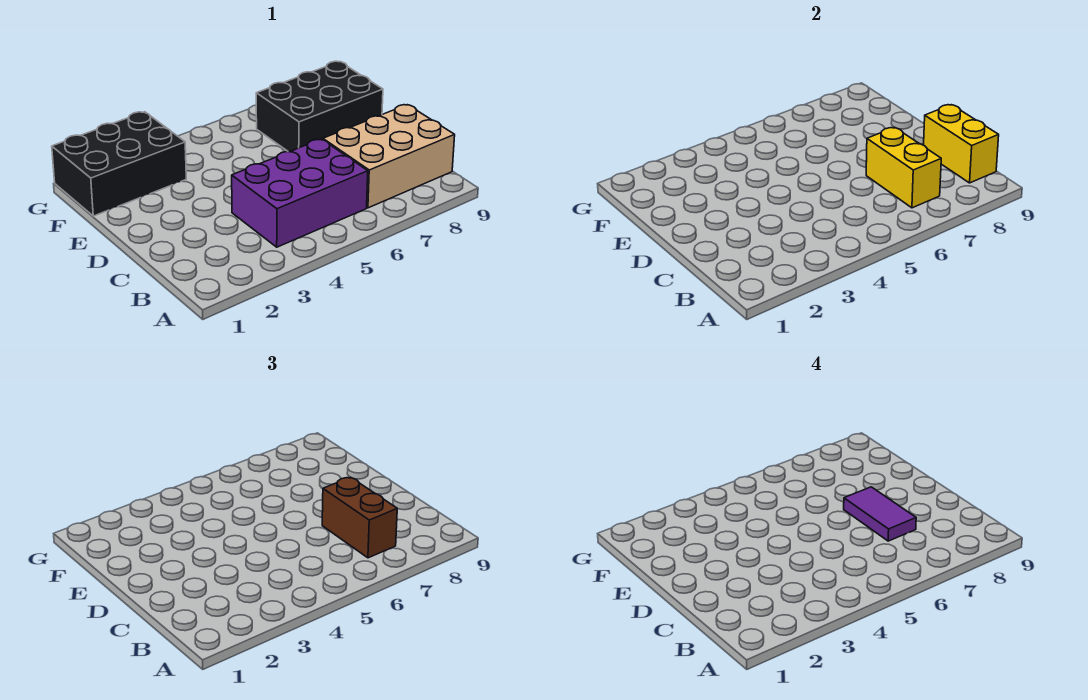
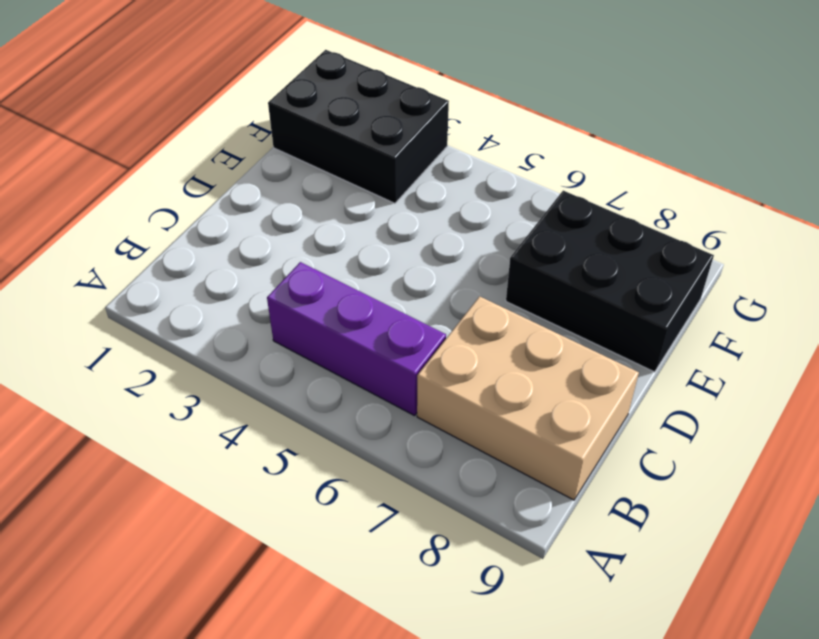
purple 1x3 brick [267,262,446,416] -> purple 2x3 brick [232,139,368,247]
none -> yellow 1x2 brick [866,127,941,208]
none -> yellow 1x2 brick [924,105,999,183]

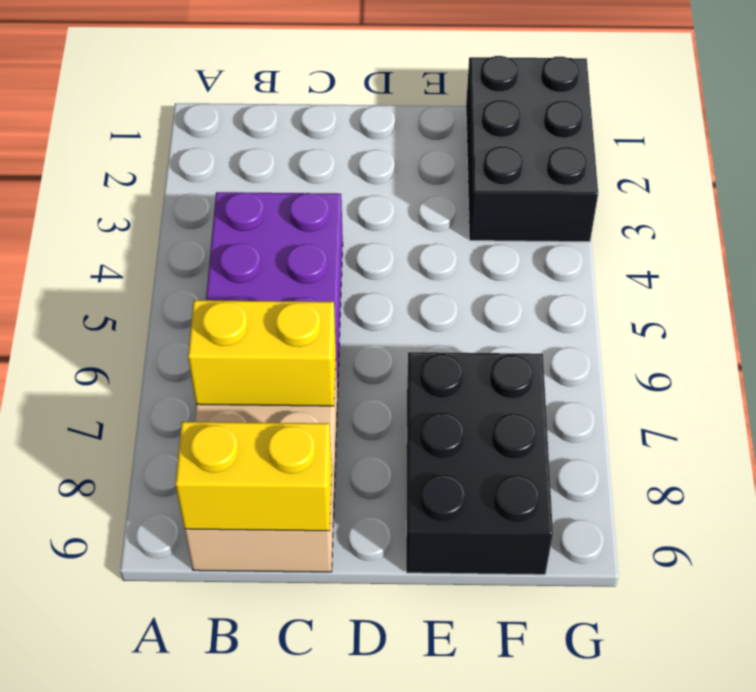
none -> brown 1x2 brick [322,477,397,558]
none -> purple 1x2 tile [844,487,916,541]

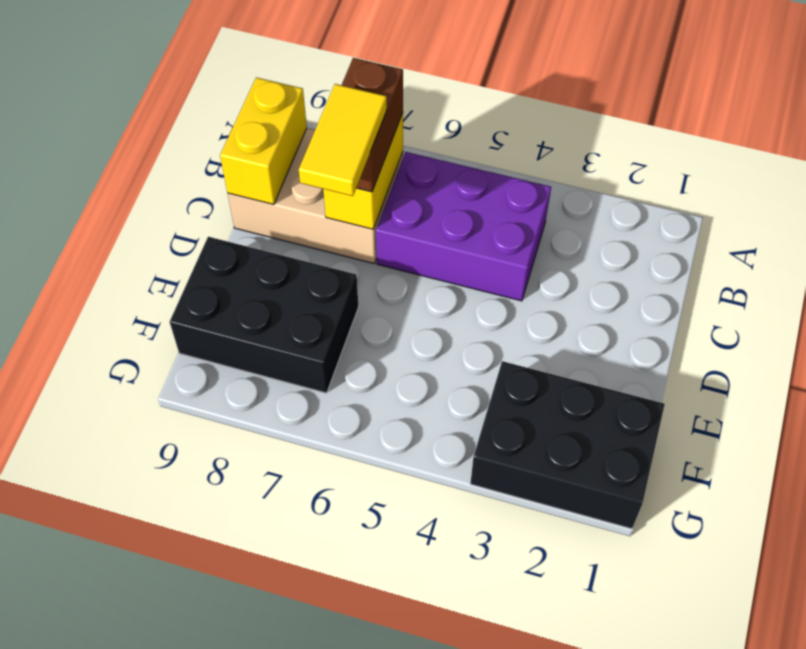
yellow 1x2 tile [299,84,387,196] -> purple 1x2 tile [844,487,916,541]

